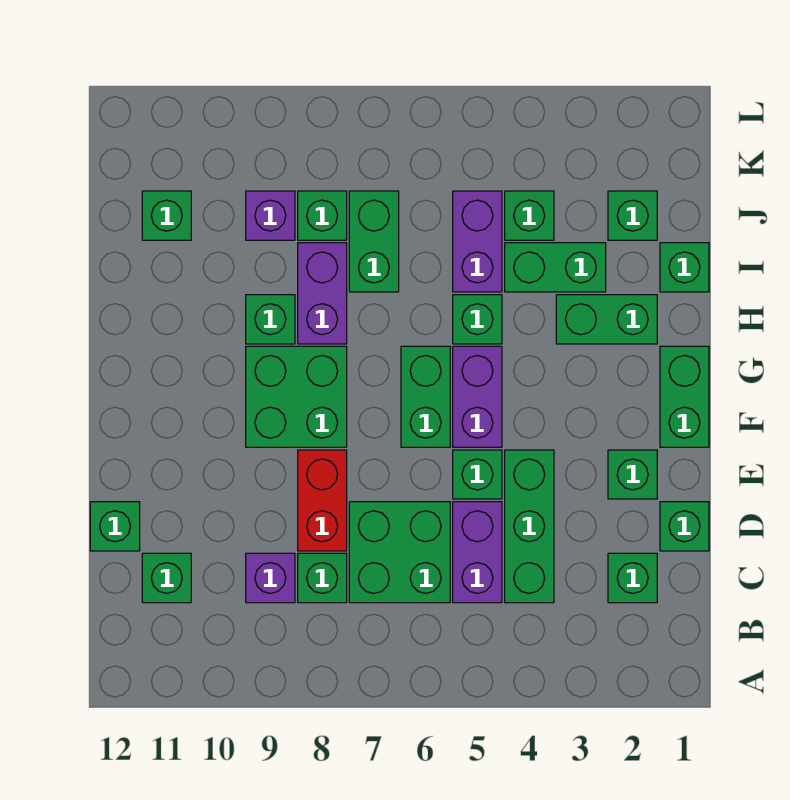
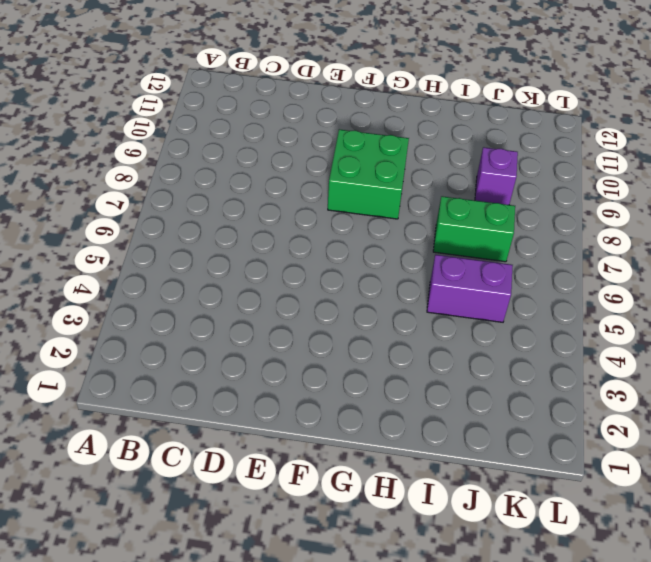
none -> green 1x1 brick [608,553,657,603]
none -> green 1x3 brick [505,450,554,603]
none -> purple 1x2 brick [453,502,502,603]

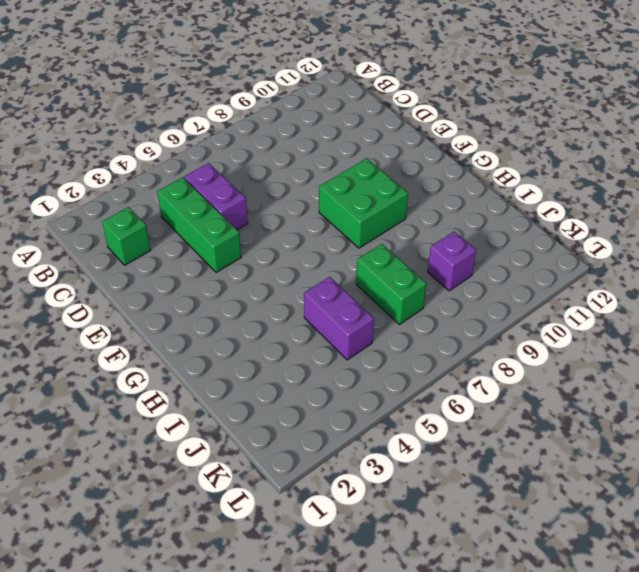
none -> green 2x2 brick [349,502,450,603]
none -> green 1x1 brick [298,553,347,603]
none -> purple 1x1 brick [246,553,295,603]

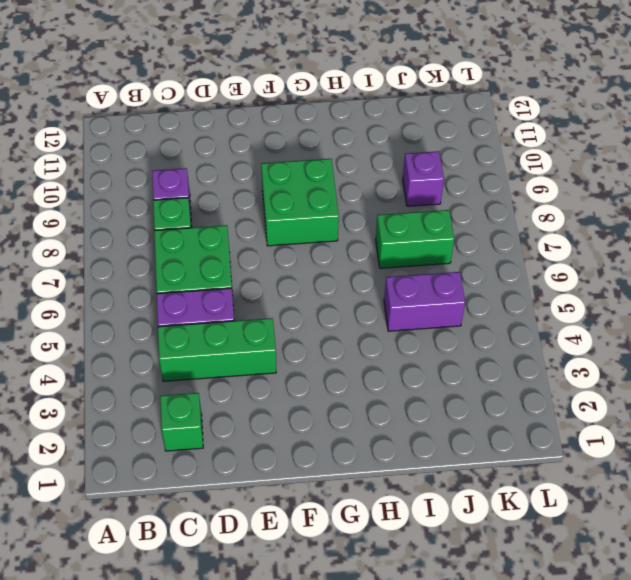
none -> green 1x1 brick [142,553,191,603]
none -> green 1x1 brick [660,502,709,551]
none -> red 1x2 brick [298,450,347,551]

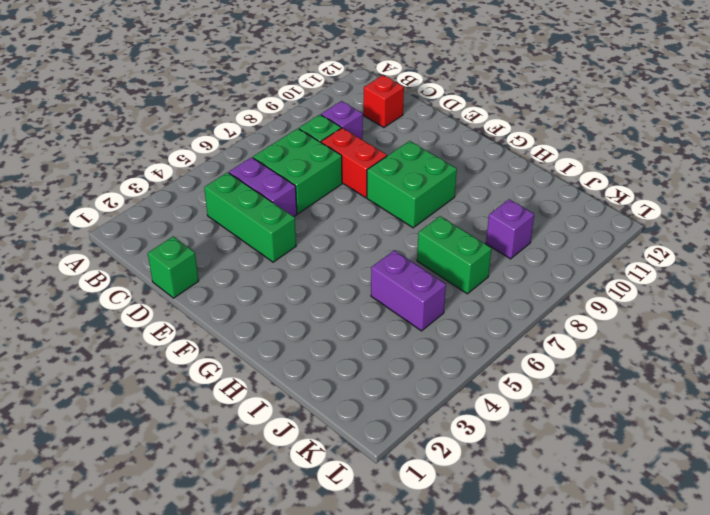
red 1x1 brick [363,75,404,127] -> green 1x1 brick [142,553,191,603]
none -> green 1x1 brick [608,553,657,603]
none -> green 1x1 brick [90,502,140,551]
none -> green 1x1 brick [608,450,657,499]

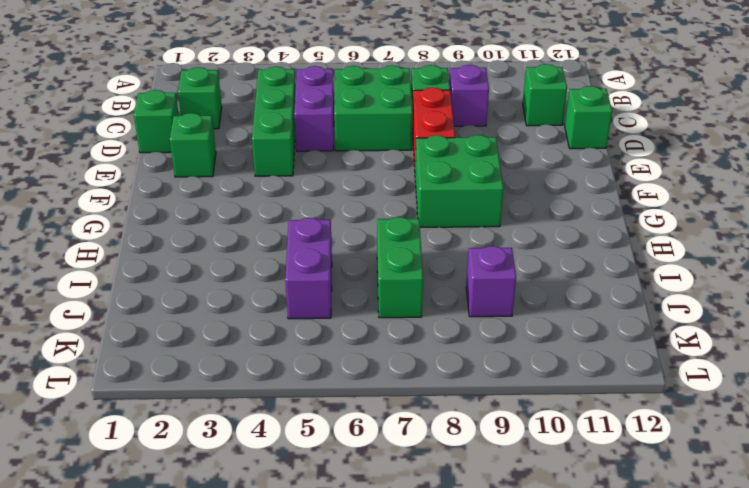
none -> green 1x1 brick [453,450,502,499]
none -> green 1x2 brick [660,346,709,447]
none -> purple 1x2 brick [453,346,502,447]

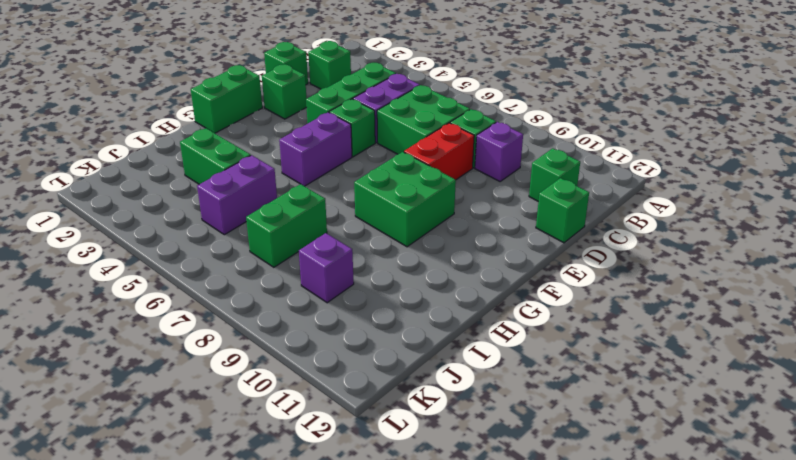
none -> green 1x2 brick [401,346,450,447]
none -> green 1x2 brick [556,295,657,344]
none -> green 1x1 brick [453,295,502,344]

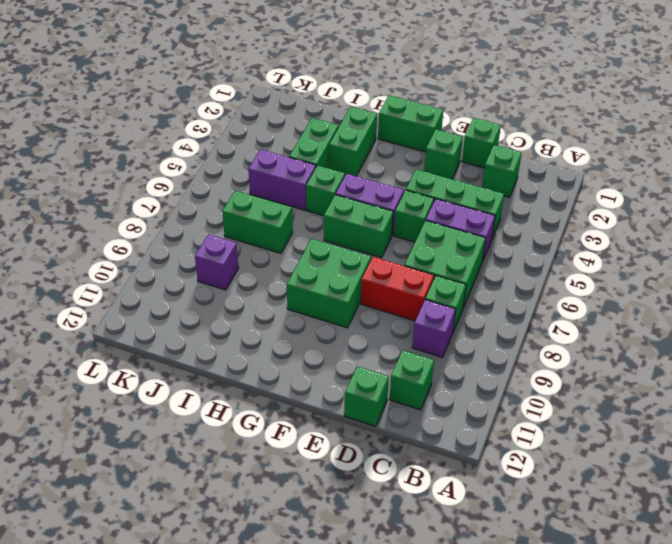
none -> purple 1x2 brick [298,243,347,344]
none -> green 1x1 brick [246,295,295,344]
none -> green 1x1 brick [660,243,709,292]

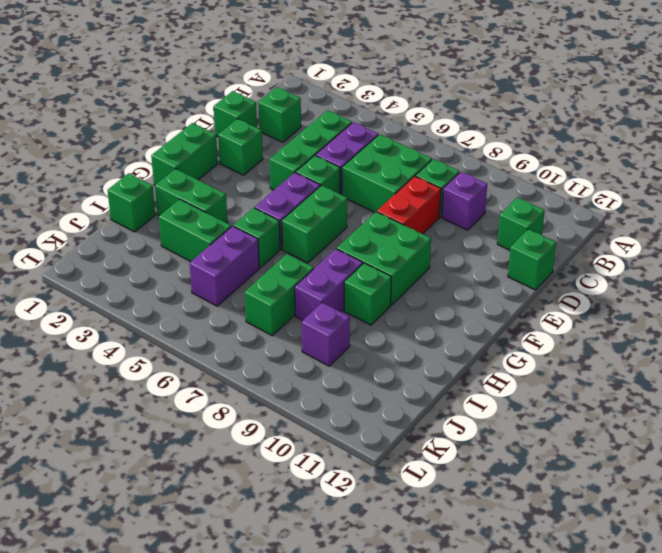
none -> green 1x1 brick [608,191,657,240]
none -> green 1x1 brick [505,191,554,240]
none -> green 1x1 brick [298,191,347,240]

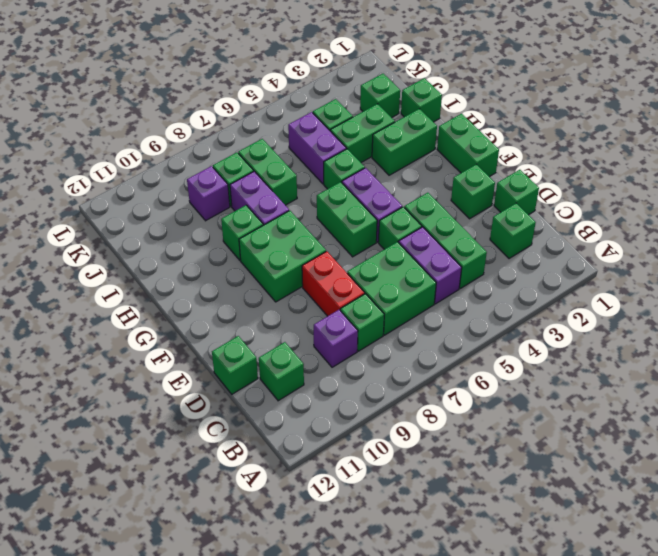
none -> green 1x1 brick [142,191,191,240]

